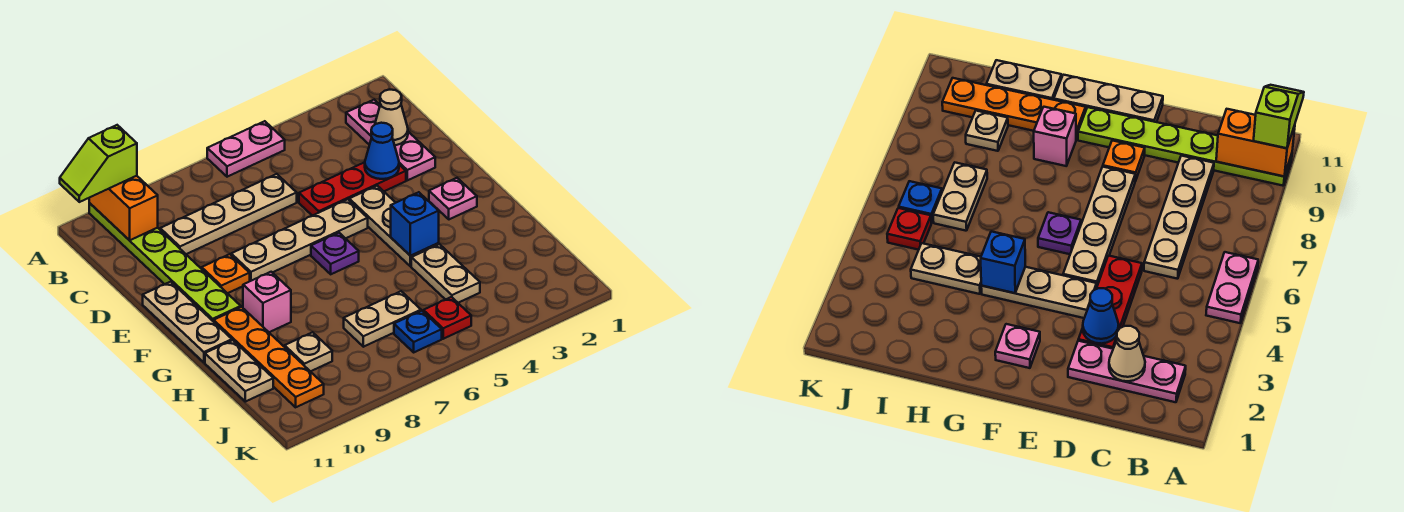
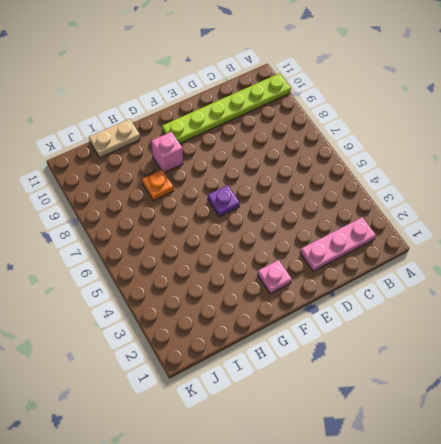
orange 1x1 plate [142,170,173,201] -> orange 1x1 plate moved to [202,254,250,293]
none -> pink 1x2 plate [207,121,285,177]
none -> tan 1x4 plate [160,174,297,254]
none -> red 1x3 plate [299,162,406,216]

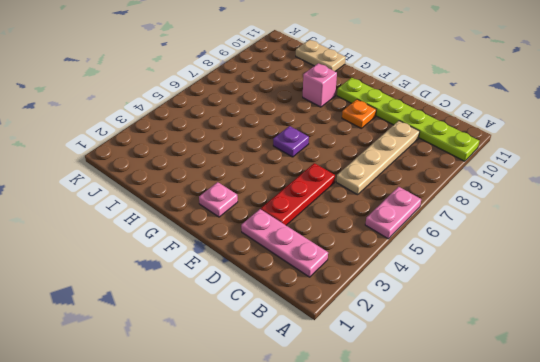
none -> tan 1x3 plate [349,186,439,267]
none -> tan 1x4 plate [231,199,368,281]
none -> tan 1x3 plate [143,282,232,362]

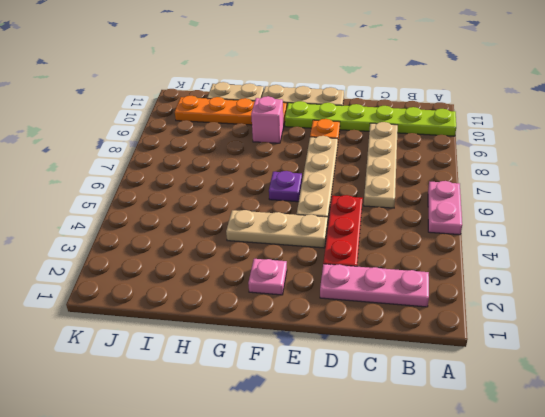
none -> tan 1x2 plate [411,244,480,303]
none -> tan 1x2 plate [344,291,421,347]
none -> tan 1x1 plate [285,332,332,371]

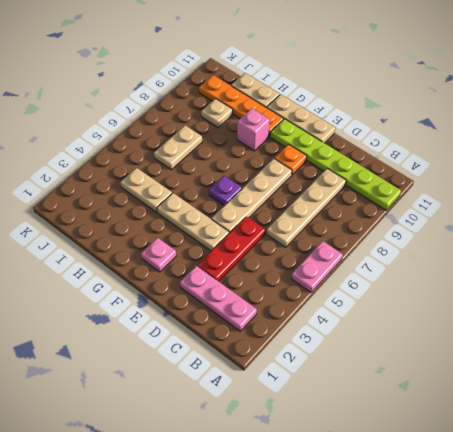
none -> red 1x1 plate [423,297,471,339]
none -> blue 1x1 plate [394,311,442,352]
none -> orange 1x2 brick [89,176,158,240]

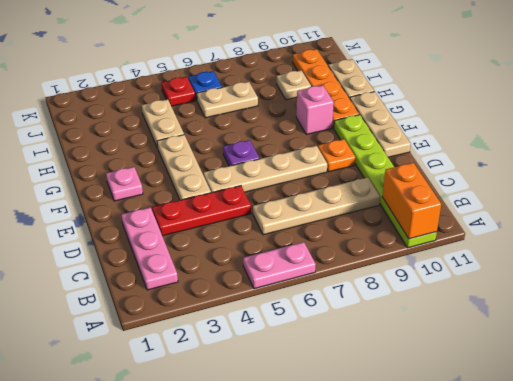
none -> tan 1x1 cone [375,90,408,145]
none -> blue 1x1 cone [365,123,399,179]
none -> blue 1x1 brick [391,192,439,256]

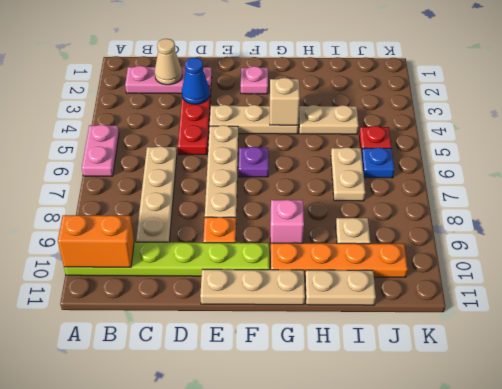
tan 1x1 brick [270,78,300,125] -> blue 1x1 brick [391,192,439,256]
none -> lime 1x2 slope [60,125,137,202]

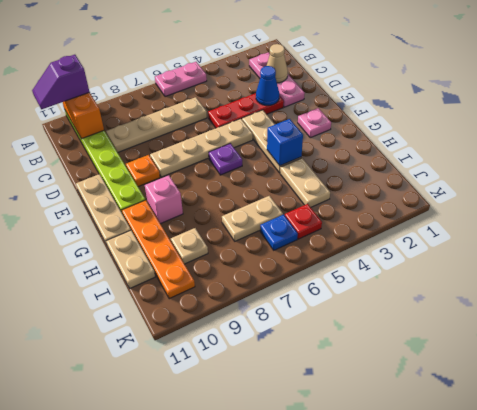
purple 1x2 slope [32,55,89,109] -> lime 1x2 slope [60,125,137,202]

